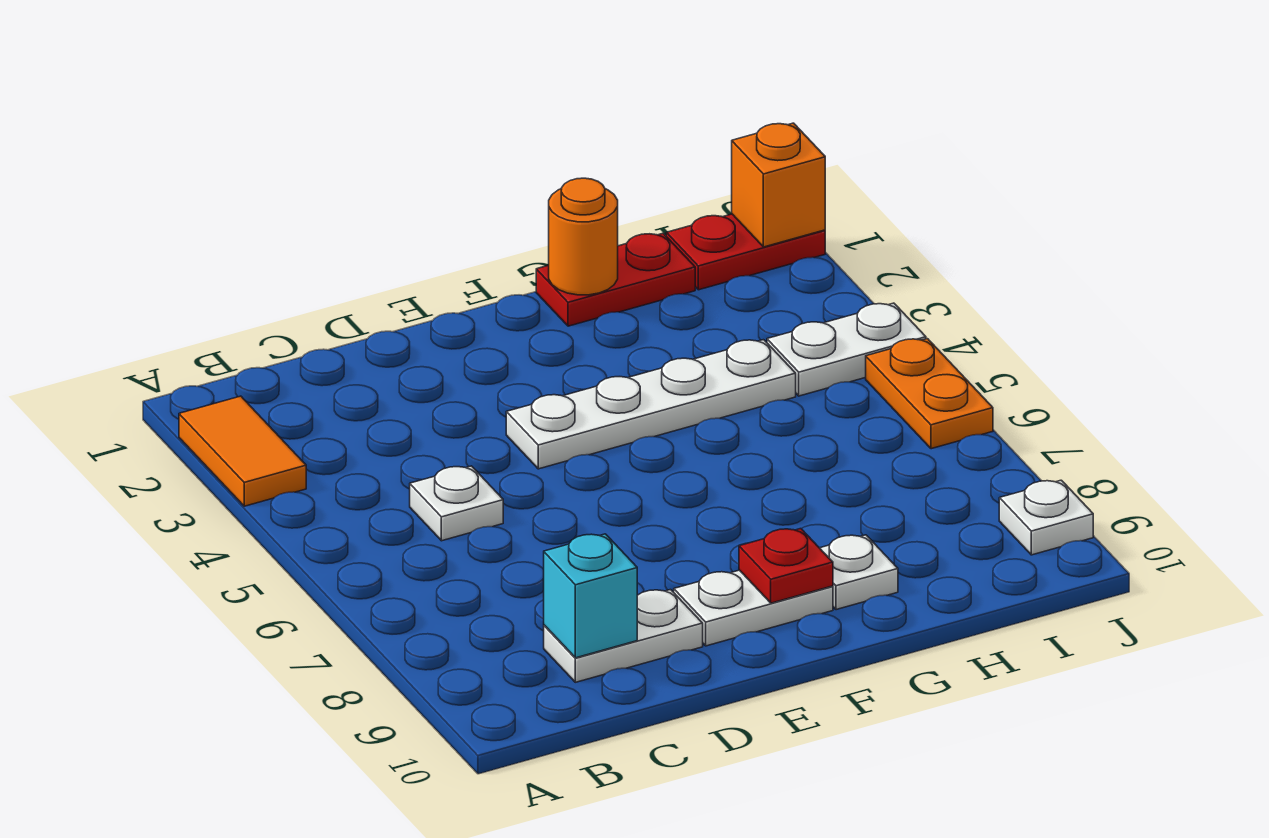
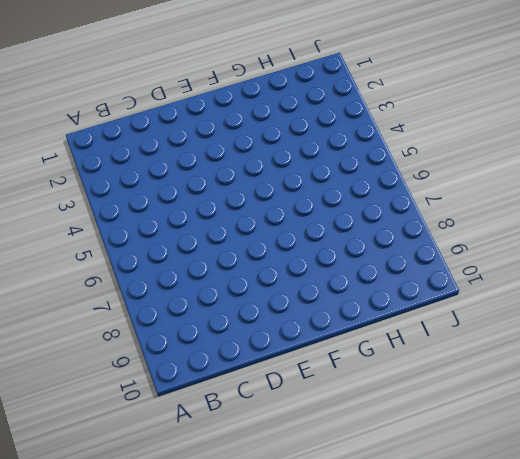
none -> orange 1x2 tile [179,396,306,506]
none -> white 1x1 plate [410,466,503,541]
none -> white 1x2 plate [544,590,703,682]

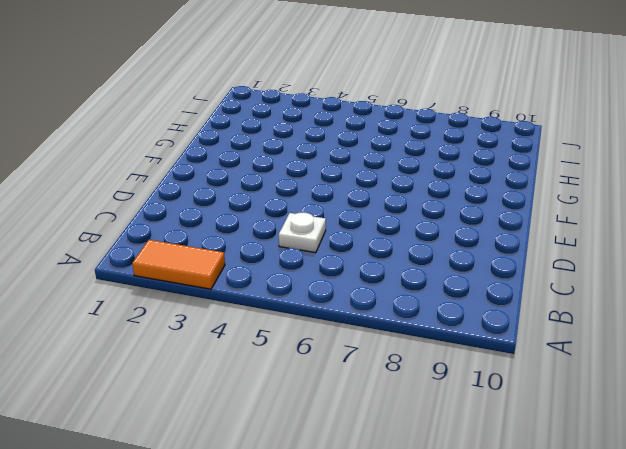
none -> white 1x2 plate [544,590,703,682]
none -> white 1x4 plate [506,340,796,469]
none -> white 1x2 plate [674,570,833,646]

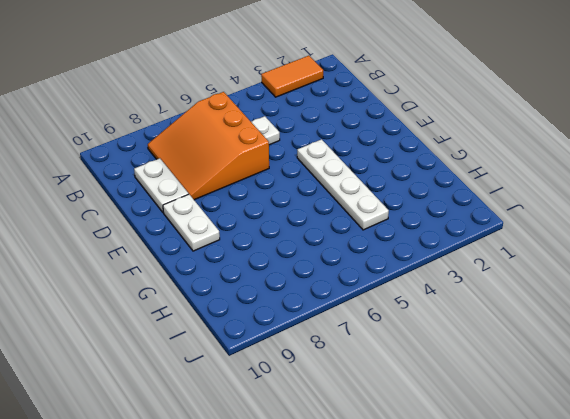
orange 3x3 slope [148,92,269,200] -> none
none -> red 1x2 plate [536,233,695,326]
none -> white 1x1 plate [820,535,898,610]
none -> red 1x2 plate [666,214,825,290]

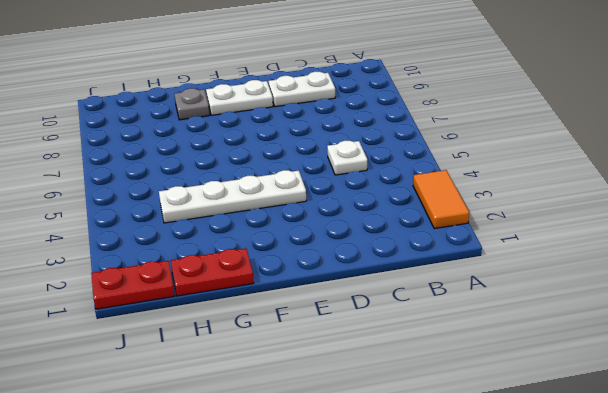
grey 1x1 plate [175,88,210,120] -> white 1x1 plate [820,535,898,610]
none -> white 1x2 plate [767,303,926,396]
none -> orange 1x2 plate [866,339,993,449]
none -> white 1x1 plate [999,480,1093,555]

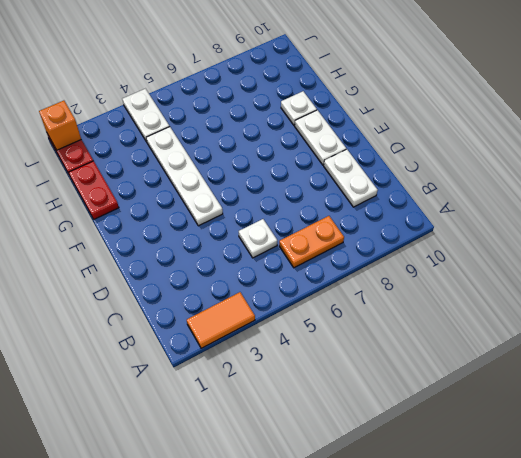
orange 1x2 plate [279,216,344,268] -> orange 1x2 plate moved to [866,339,993,449]
none -> white 1x1 plate [999,480,1093,555]
none -> cyan 1x1 brick [544,534,637,658]
none -> red 1x1 plate [739,529,833,603]

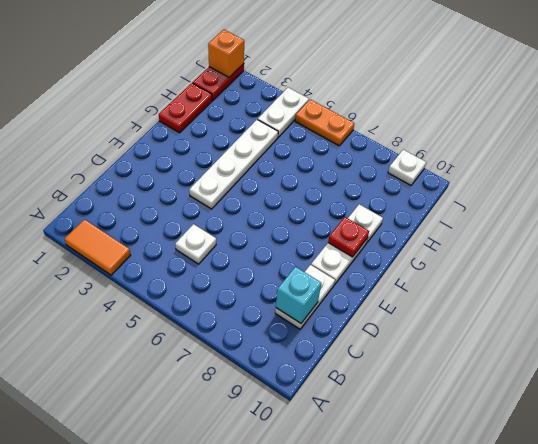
none -> orange 1x1 round brick [549,178,618,295]

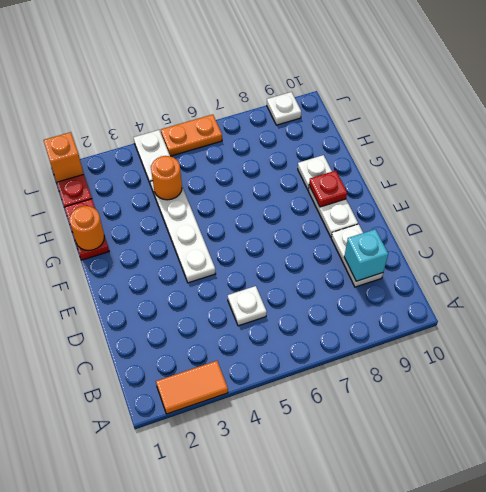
orange 1x1 round brick [151,156,182,200] -> none

